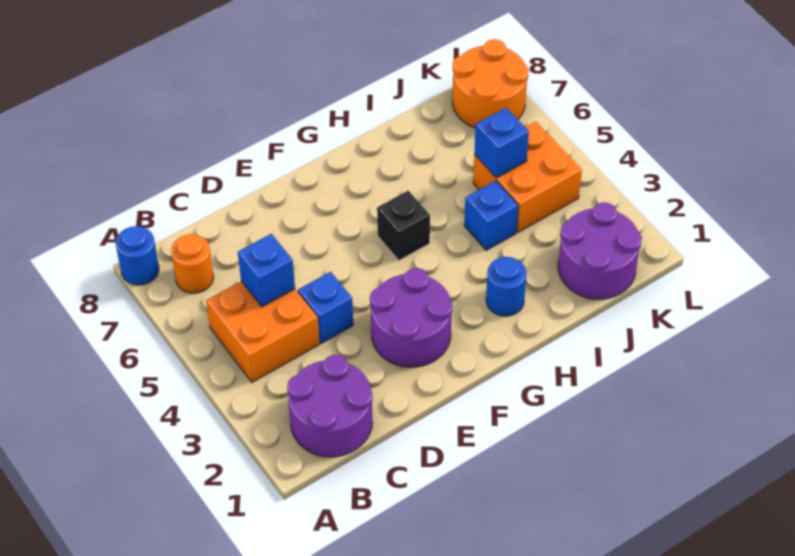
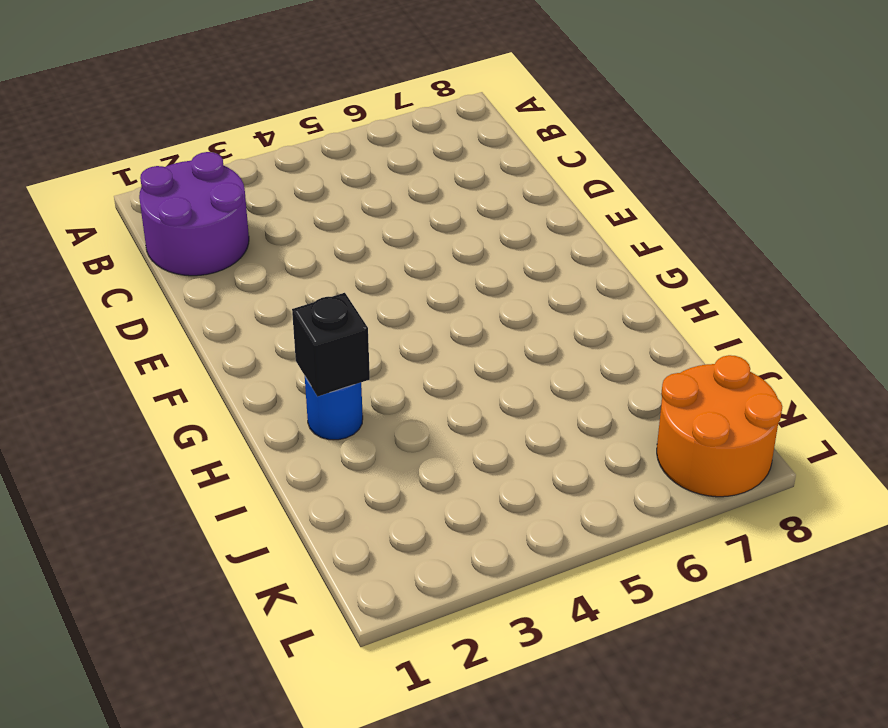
black 1x1 brick [292,293,370,397] -> black 1x1 brick moved to [377,191,430,260]
none -> blue 1x1 round brick [116,226,159,285]
none -> orange 2x2 brick [206,281,319,382]
none -> orange 1x1 round brick [171,234,214,293]

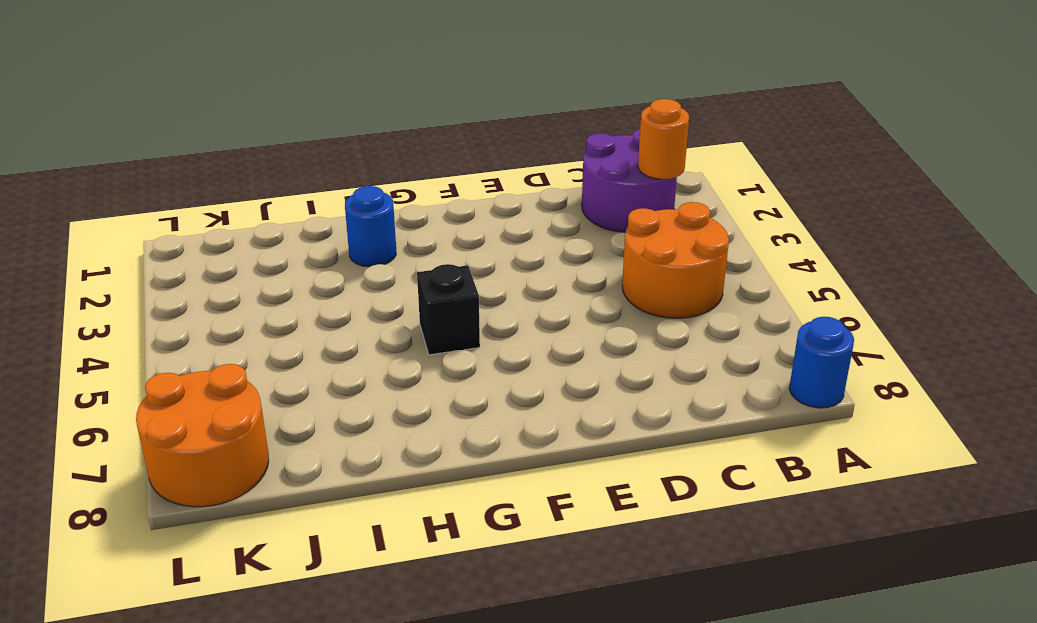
orange 1x1 round brick [638,99,689,179] -> orange 1x1 round brick moved to [171,234,214,293]
orange 2x2 round brick [622,202,729,318] -> orange 2x2 brick [206,281,319,382]
none -> blue 1x1 brick [298,272,353,343]
none -> purple 2x2 round brick [370,268,453,367]
none -> blue 1x1 brick [464,181,518,250]

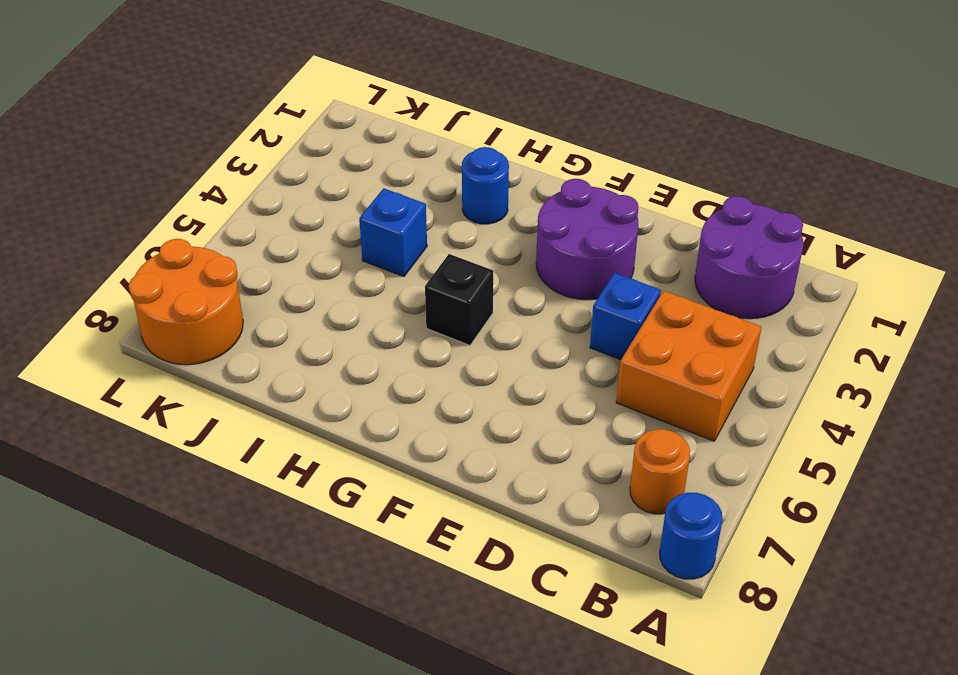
none -> purple 2x2 round brick [558,202,642,299]
none -> orange 2x2 brick [473,121,582,232]
none -> blue 1x1 brick [238,234,295,307]

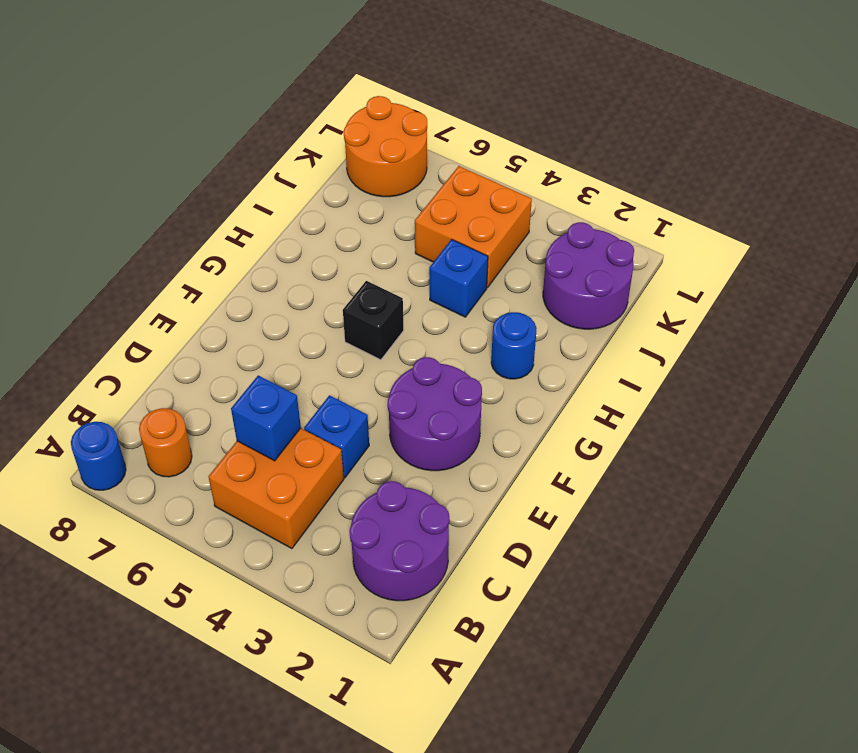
none -> blue 1x1 brick [474,108,529,178]

